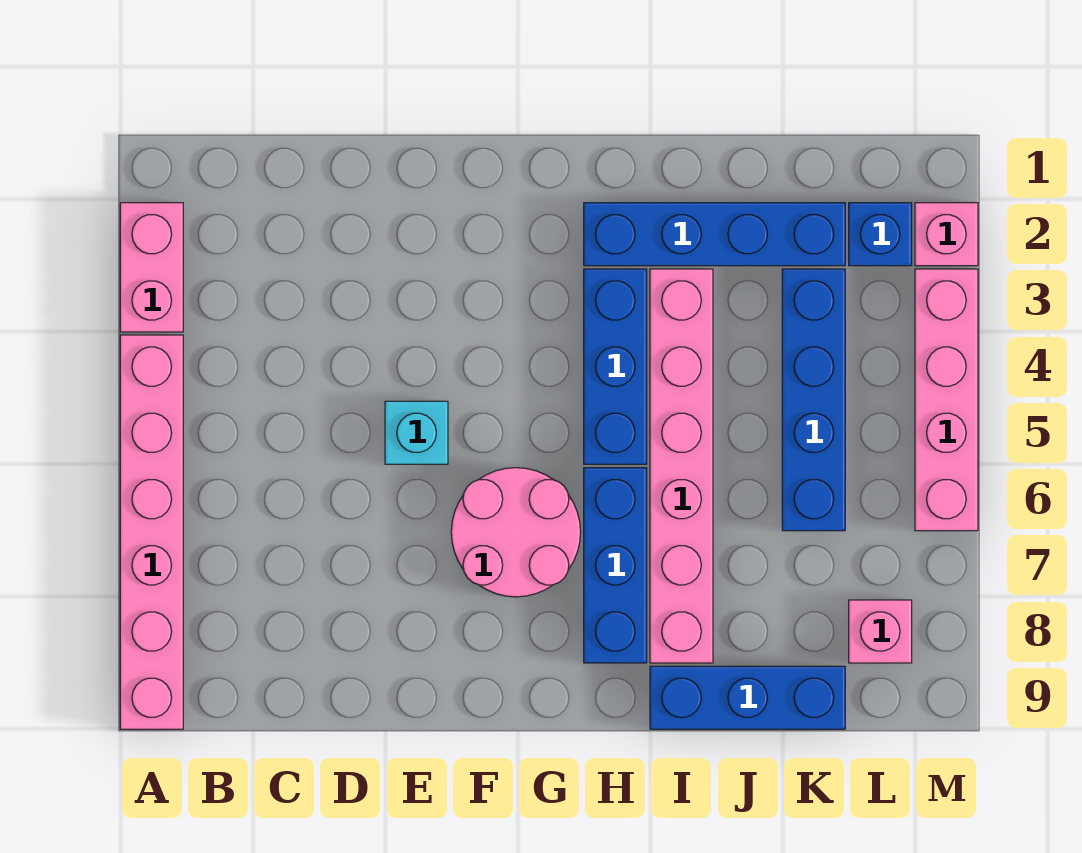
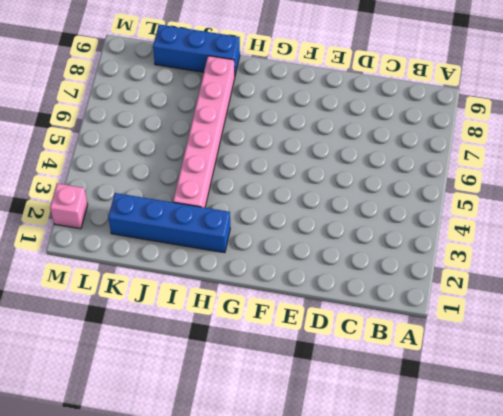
none -> pink 1x2 brick [120,203,183,332]
none -> pink 1x6 brick [120,335,183,729]
none -> cyan 1x1 brick [385,401,448,464]

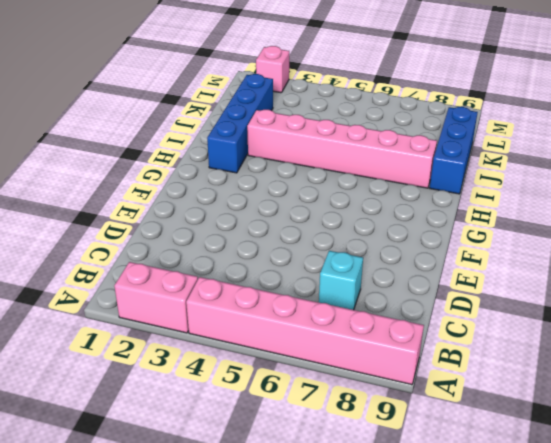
cyan 1x1 brick [319,251,363,310] -> cyan 1x1 brick moved to [385,401,448,464]
none -> pink 2x2 round brick [451,468,581,597]
none -> blue 1x3 brick [584,269,647,464]
none -> blue 1x3 brick [584,468,647,663]

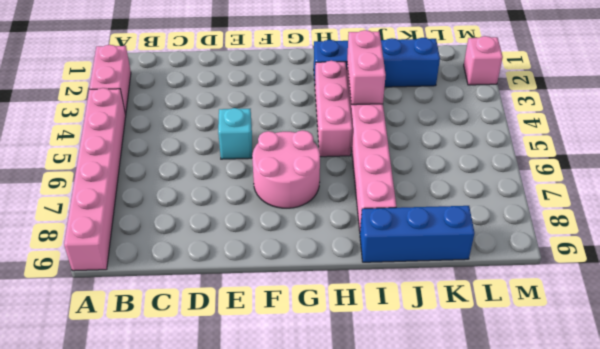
pink 1x3 brick [315,61,352,157] -> blue 1x3 brick [584,269,647,464]
pink 1x2 brick [347,30,386,105] -> none
none -> blue 1x3 brick [584,468,647,663]
none -> blue 1x4 brick [782,269,845,531]
none -> blue 1x1 brick [849,203,912,266]

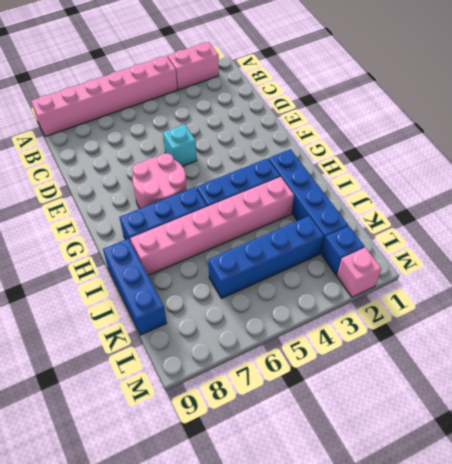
none -> pink 1x1 brick [849,600,912,663]
none -> pink 1x4 brick [915,269,978,531]

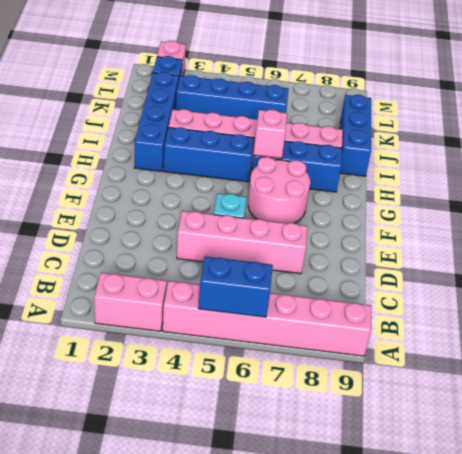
blue 1x2 brick [198,256,273,317] -> none
pink 1x4 brick [177,211,307,274] -> pink 1x4 brick moved to [915,269,978,531]
pink 1x1 brick [254,110,287,159] -> pink 1x1 brick moved to [849,600,912,663]

